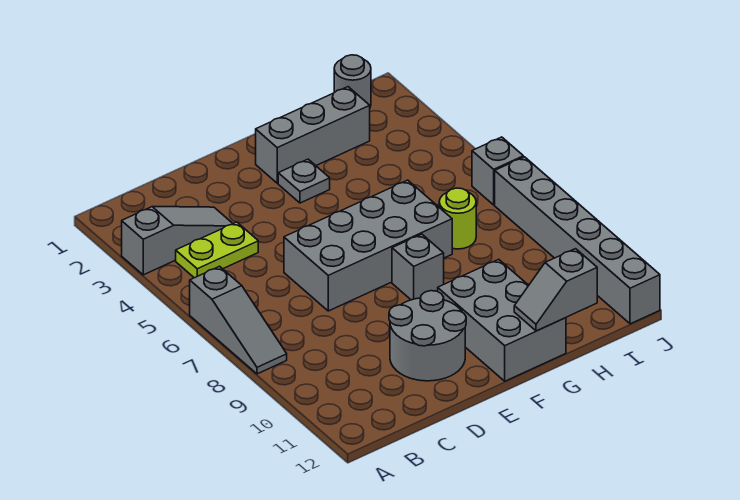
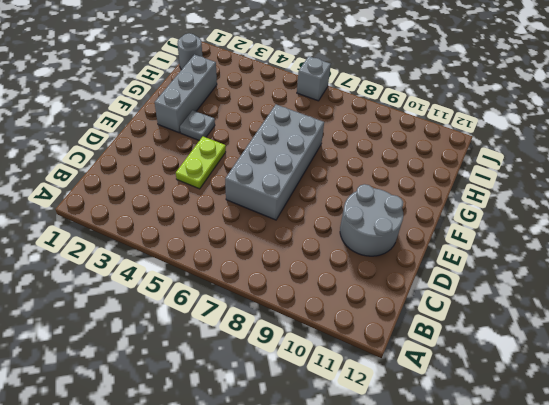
lime 1x2 plate [176,137,226,189] -> lime 1x2 plate moved to [176,222,258,278]
none -> grey 1x3 slope [122,207,233,275]
none -> grey 1x3 slope [190,266,287,374]
none -> grey 1x1 brick [392,234,444,300]

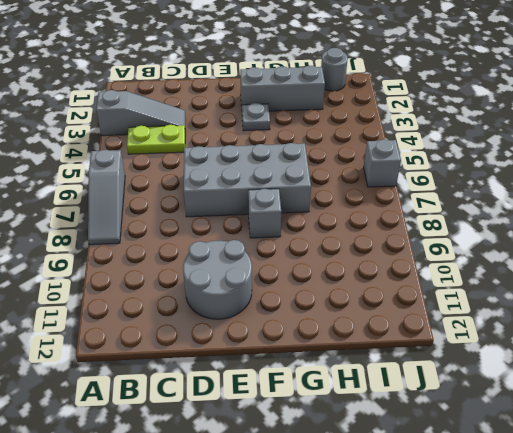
none -> grey 2x3 brick [438,259,566,381]
none -> lime 1x1 round brick [439,188,476,249]
none -> grey 1x6 brick [495,157,660,324]

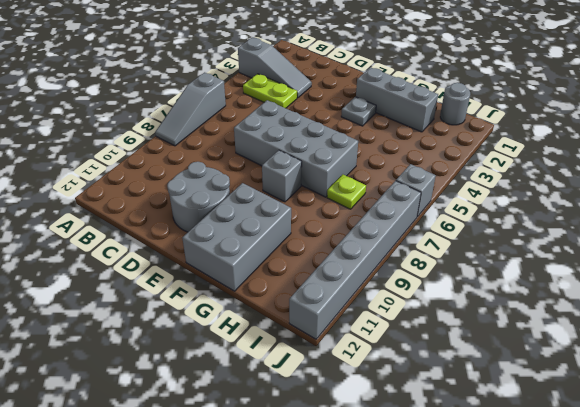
lime 1x1 plate [327,174,366,209] -> lime 1x1 round brick [439,188,476,249]
none -> grey 1x2 slope [514,249,597,331]

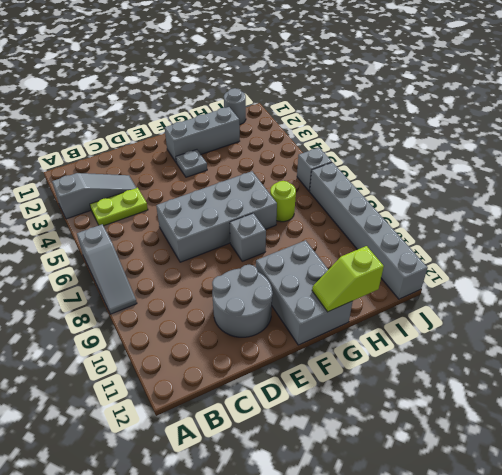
lime 1x2 slope [312,246,384,312] -> grey 1x2 slope [514,249,597,331]

